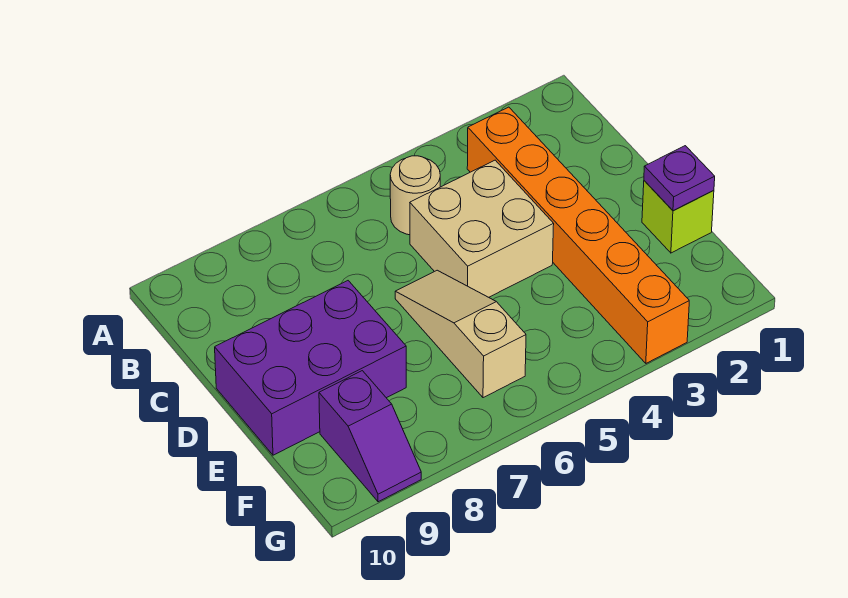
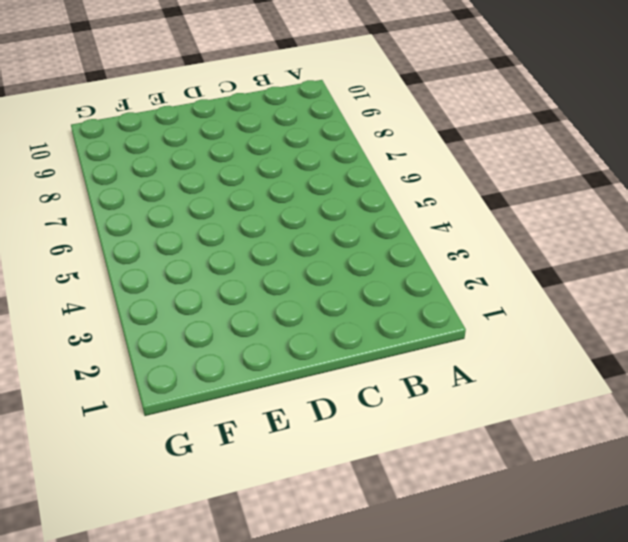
none -> orange 1x6 brick [467,107,689,363]
none -> tan 1x1 round brick [390,156,440,235]

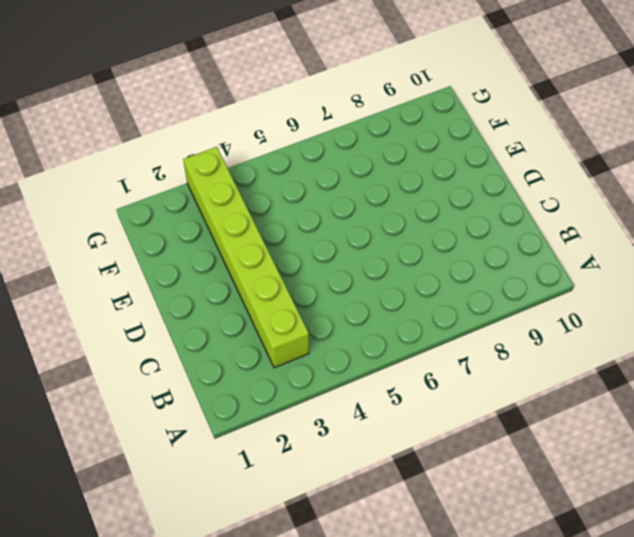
lime 1x6 brick [183,147,309,368] -> orange 1x6 brick [467,107,689,363]
none -> tan 1x1 round brick [390,156,440,235]
none -> tan 2x2 brick [410,160,554,297]

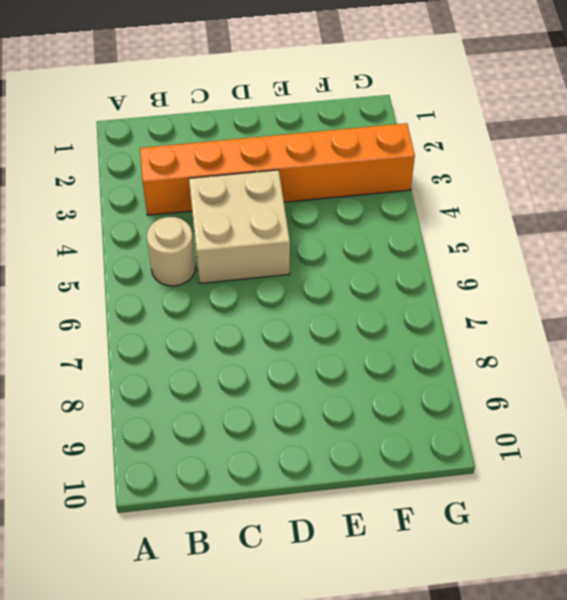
none -> tan 1x3 slope [395,270,526,398]
none -> purple 2x3 brick [215,281,406,455]

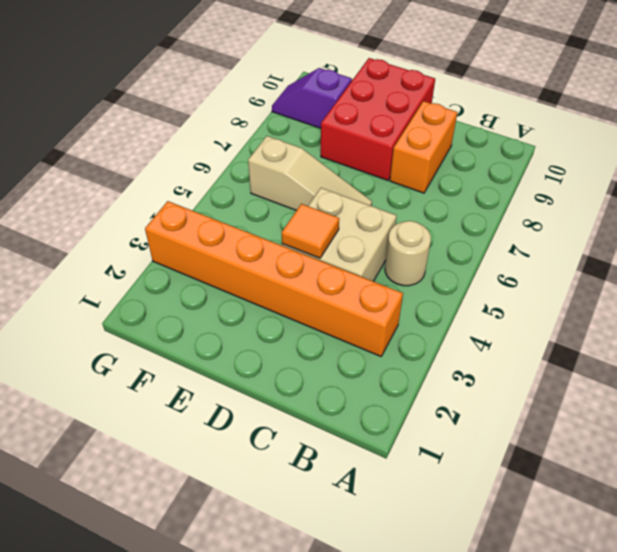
orange 1x2 brick [390,101,457,193] -> none
orange 1x1 tile [282,204,339,258] -> none
red 2x3 brick [321,58,435,180] -> purple 2x3 brick [215,281,406,455]
none -> lime 1x1 brick [642,181,714,253]
none -> purple 1x1 plate [644,146,715,211]

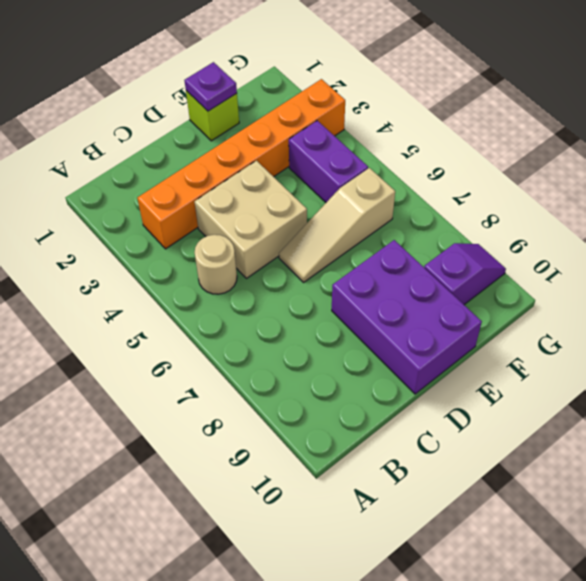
purple 1x2 brick [289,121,368,202] -> none

